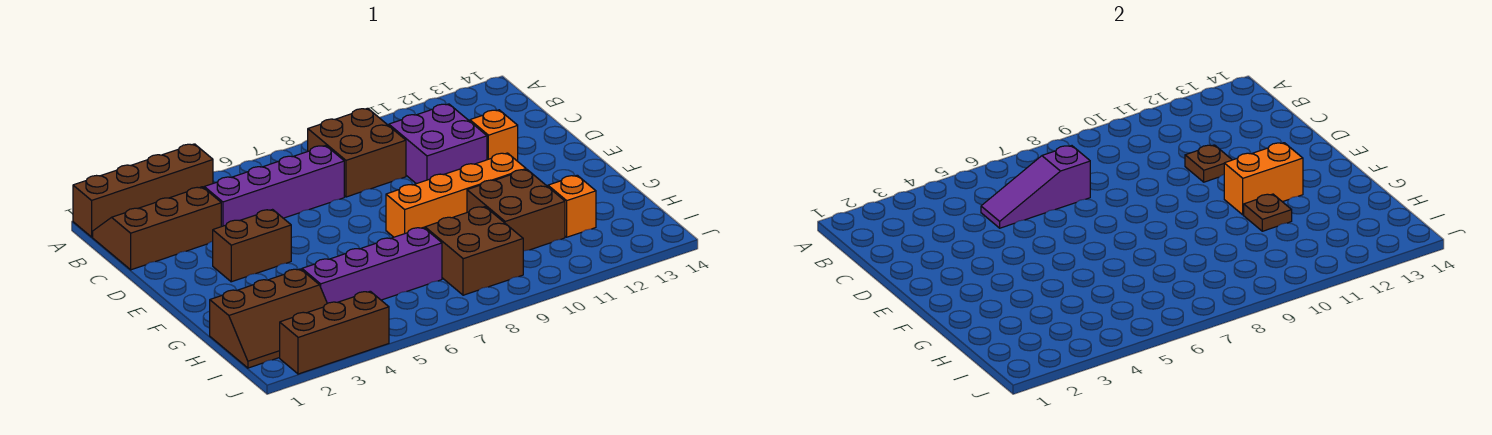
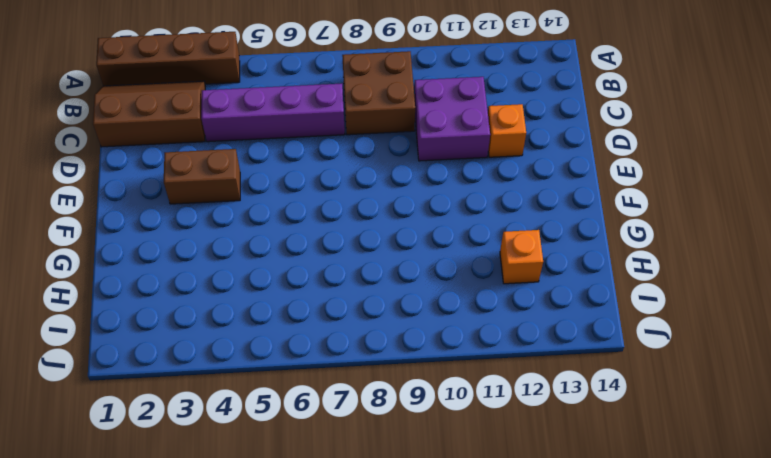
none -> orange 1x4 brick [386,153,526,237]
none -> brown 2x2 brick [467,170,565,251]
none -> brown 2x3 slope [210,269,327,368]

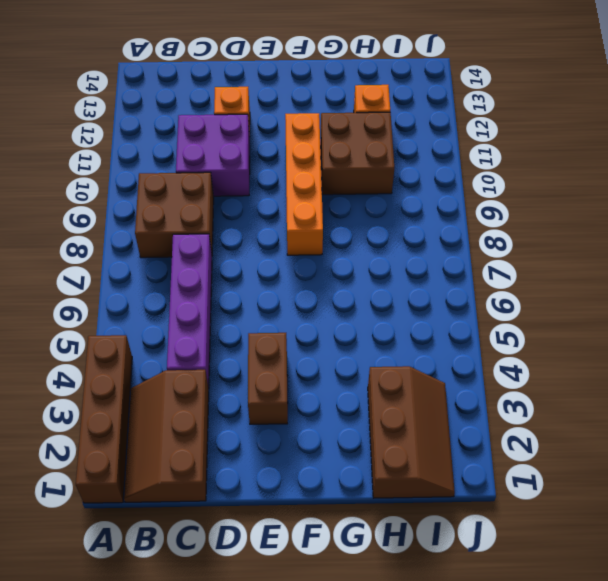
none -> purple 1x4 brick [302,227,442,303]
none -> brown 2x2 brick [425,207,523,295]
none -> brown 1x3 brick [280,291,389,374]

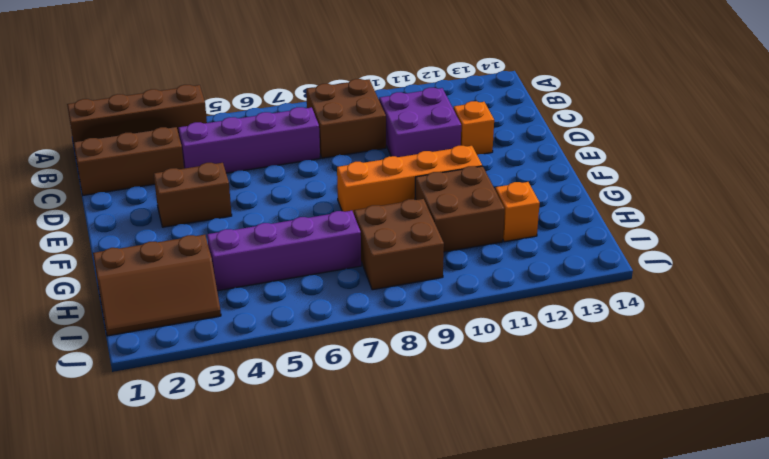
none -> brown 1x3 brick [280,291,389,374]
none -> purple 1x3 slope [981,146,1090,228]
none -> brown 1x1 plate [1185,145,1232,182]

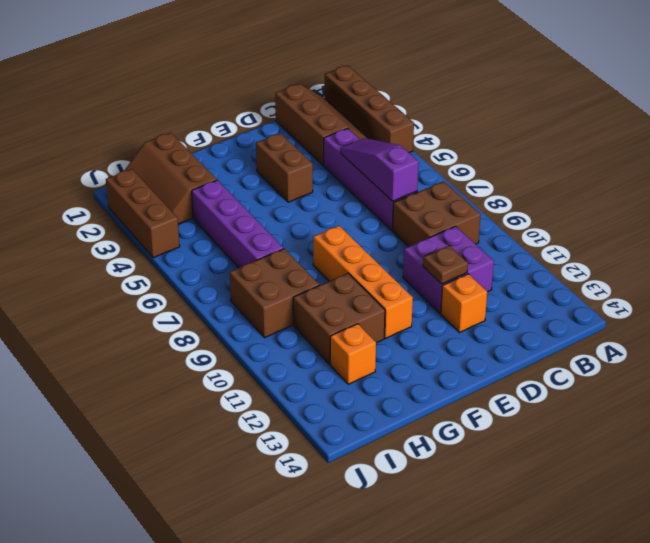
none -> orange 1x2 brick [1224,143,1303,215]
none -> brown 1x1 plate [1244,194,1292,231]

